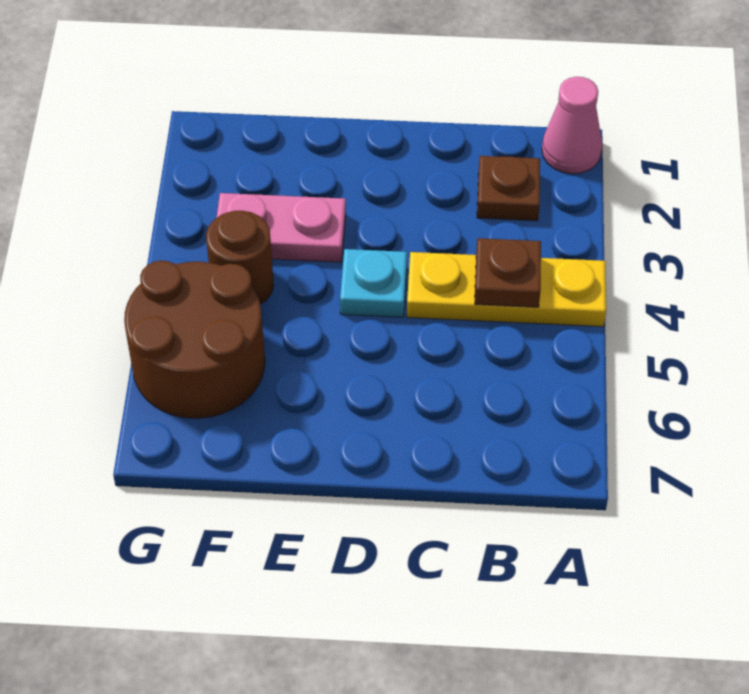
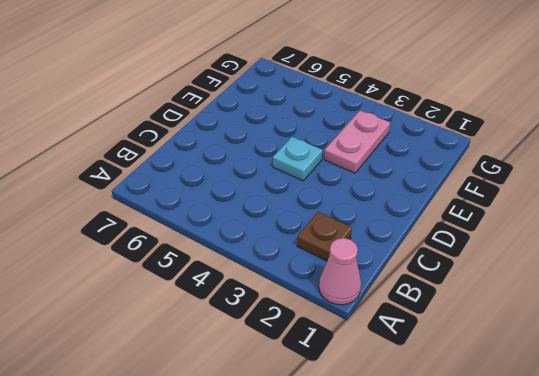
none -> yellow 1x3 plate [407,252,606,327]
none -> brown 1x1 round brick [206,211,274,304]

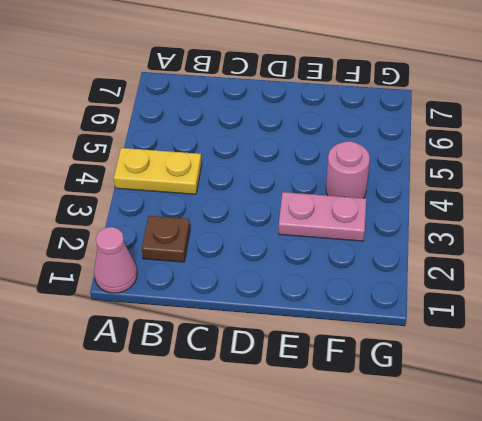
yellow 1x2 plate [114,148,202,194] -> yellow 1x3 plate [407,252,606,327]
pink 1x1 round brick [326,141,370,198] -> brown 1x1 round brick [206,211,274,304]
none -> cyan 1x1 plate [340,249,407,317]
none -> brown 2x2 round brick [124,261,265,418]

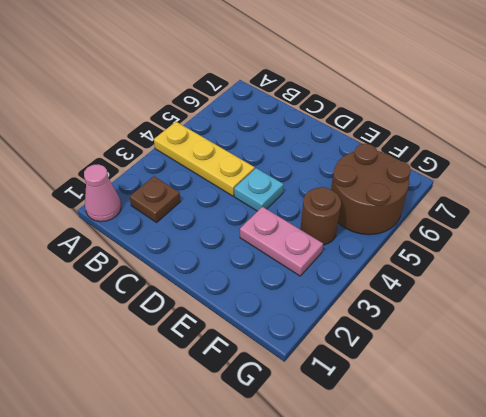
none -> brown 1x1 plate [475,238,541,307]

